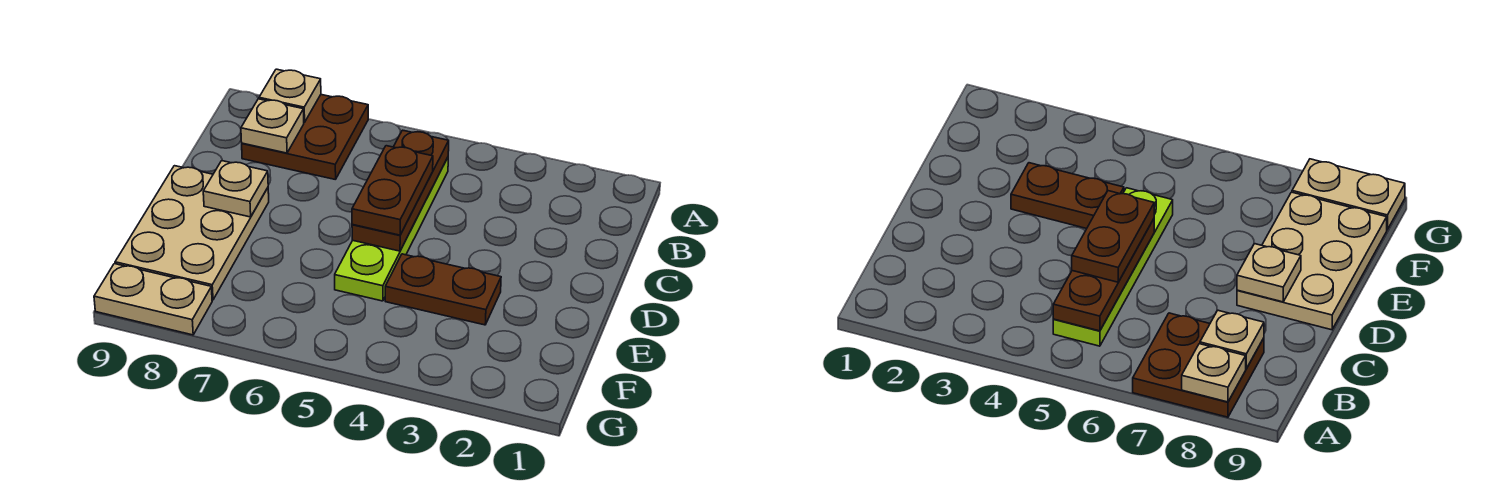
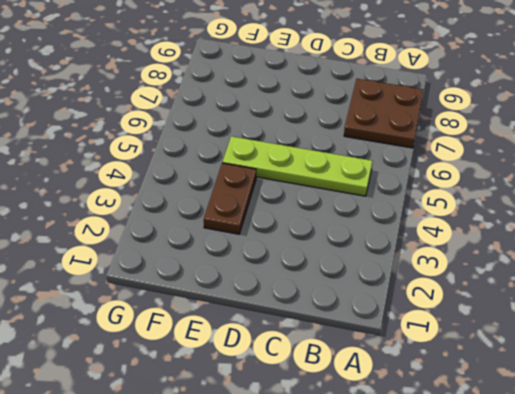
none -> tan 2x3 plate [115,166,269,300]
none -> tan 1x2 plate [94,264,212,335]

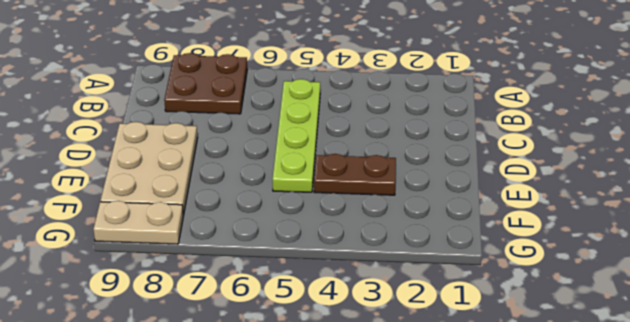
none -> tan 1x1 plate [259,69,321,122]
none -> brown 1x3 plate [352,130,449,251]

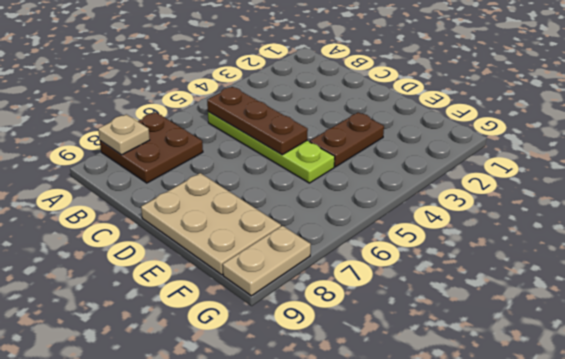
none -> tan 1x1 plate [241,99,304,153]
none -> tan 1x1 plate [203,161,268,217]

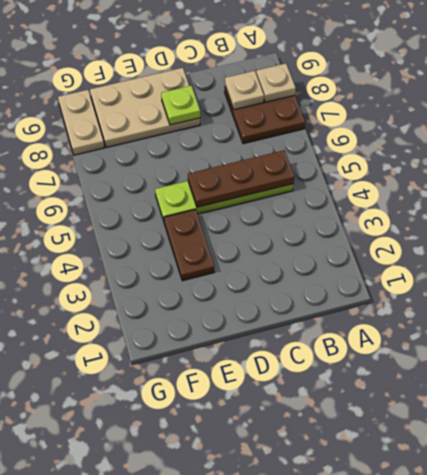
lime 1x1 plate [161,86,200,125] -> tan 1x1 plate [203,161,268,217]
none -> brown 1x2 plate [352,146,433,235]

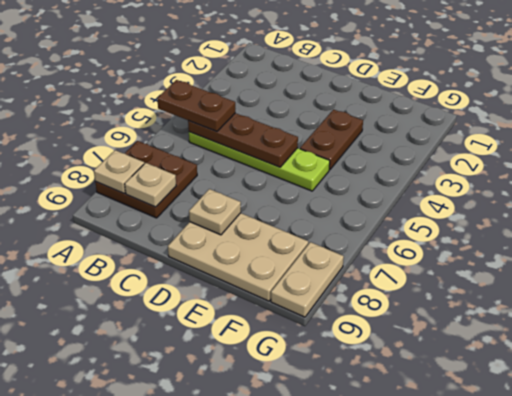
brown 1x2 plate [157,80,235,132] -> brown 1x2 plate moved to [352,146,433,235]

